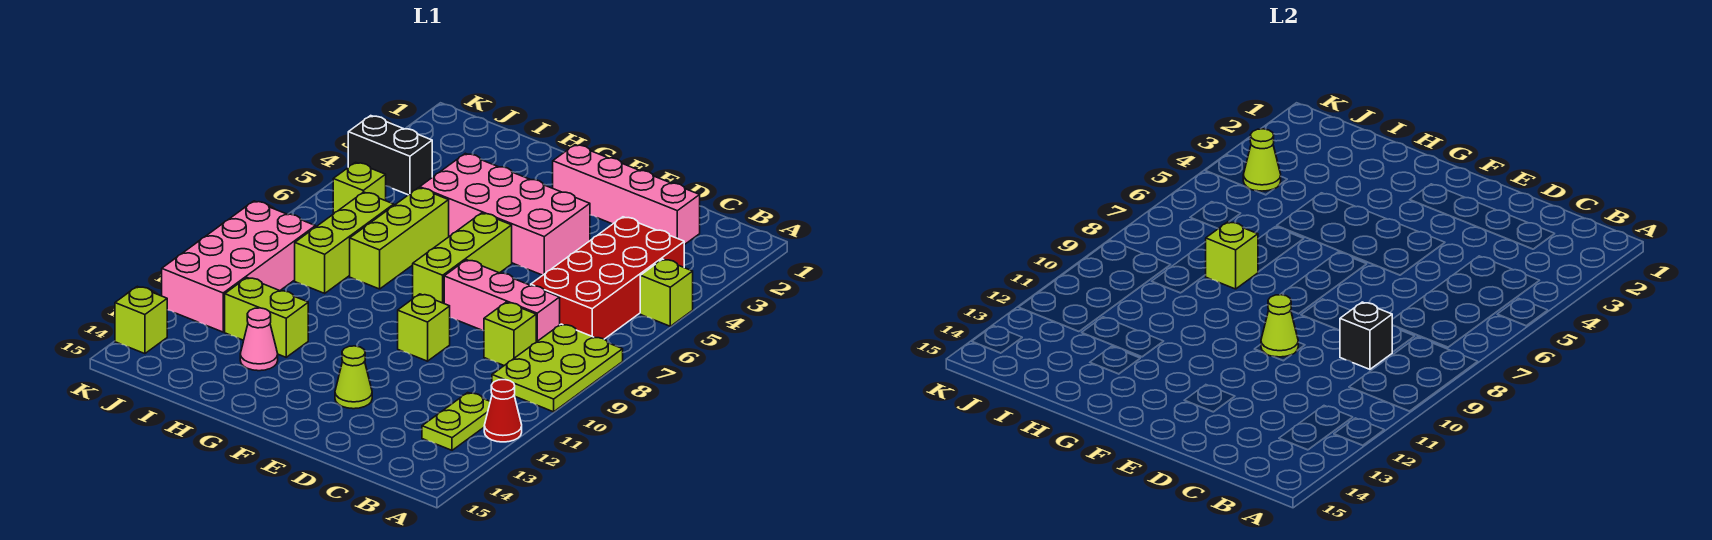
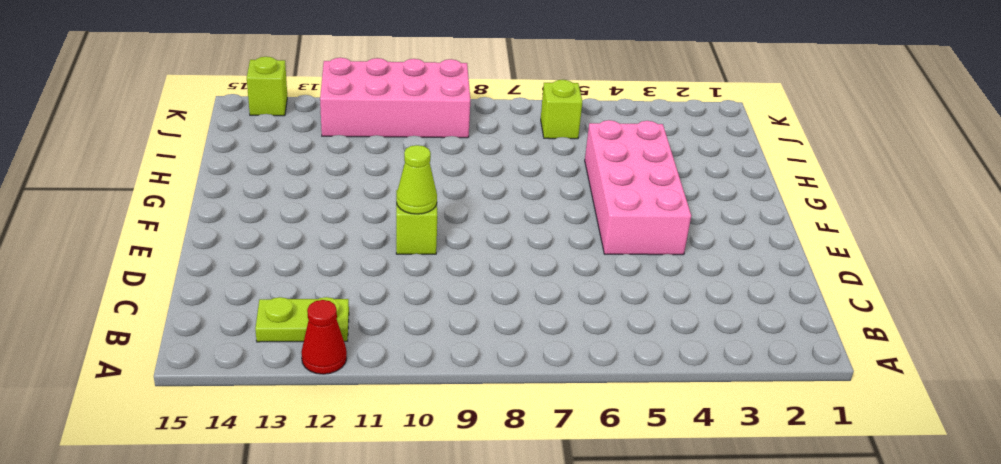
none -> lime 1x1 brick [640,259,693,326]
none -> lime 2x3 plate [492,324,623,412]
none -> red 2x4 brick [531,217,684,339]

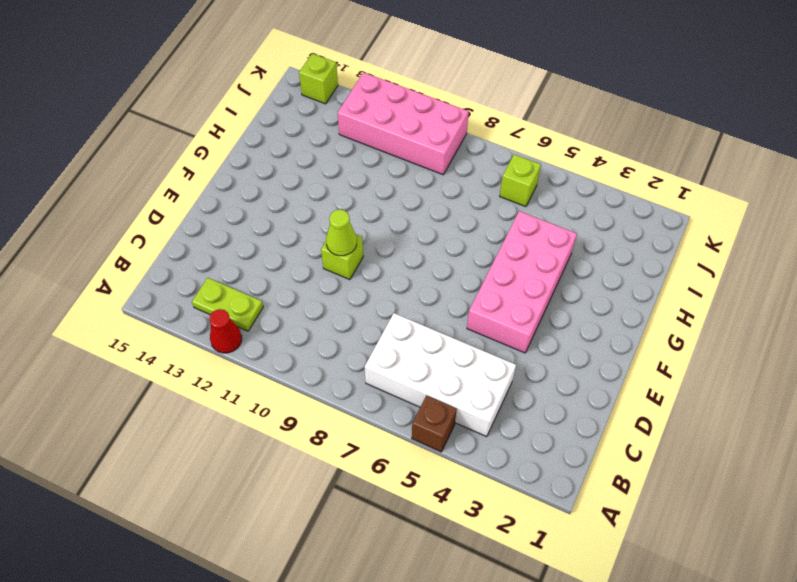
brown 1x1 brick [412,396,457,452] -> lime 1x1 brick [640,259,693,326]
white 2x4 brick [365,313,516,437] -> red 2x4 brick [531,217,684,339]
none -> lime 2x3 plate [492,324,623,412]
none -> pink 1x4 brick [553,145,700,245]
none -> pink 1x3 brick [444,260,560,342]

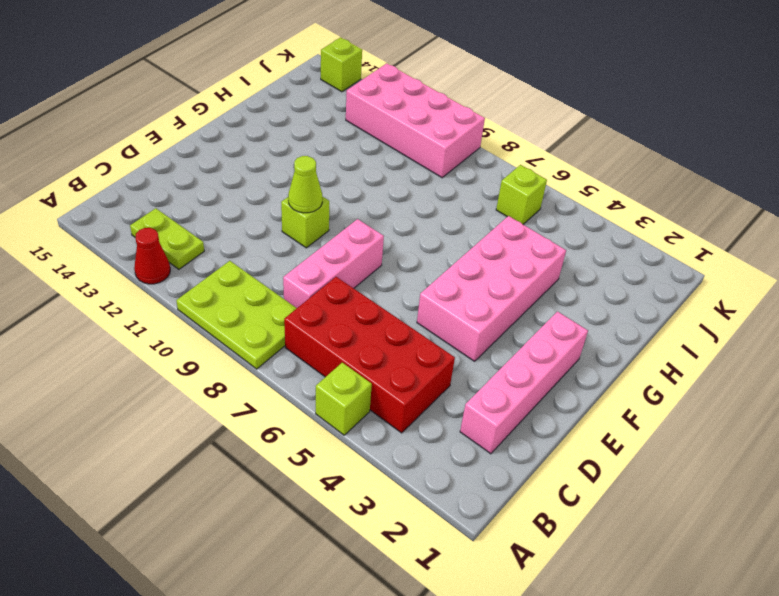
none -> lime 1x1 brick [484,302,536,365]
none -> lime 1x1 cone [335,346,372,409]
none -> lime 1x3 brick [413,213,512,303]

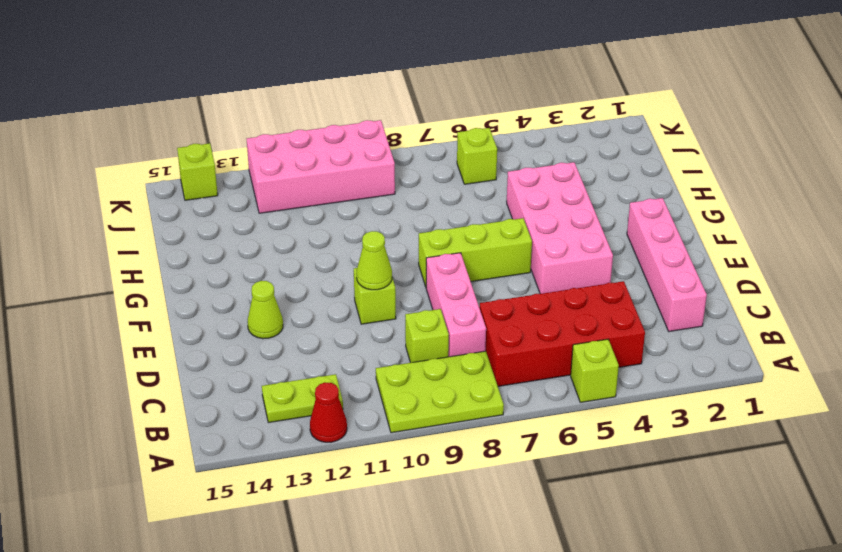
none -> lime 1x3 brick [350,188,449,289]
none -> lime 1x2 brick [225,278,308,357]
none -> pink 1x1 cone [240,308,278,371]

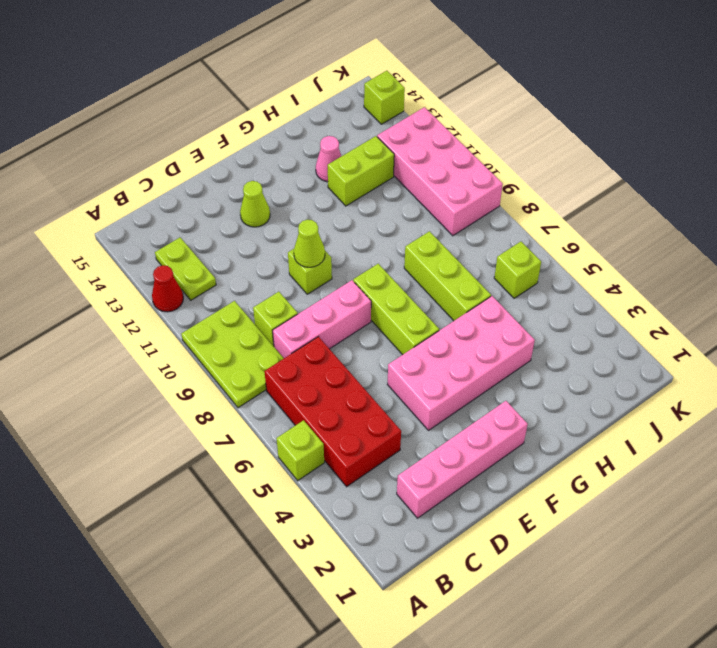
none -> lime 1x3 brick [295,192,394,293]
none -> black 1x2 brick [348,116,432,195]
none -> black 1x1 brick [1340,302,1392,369]

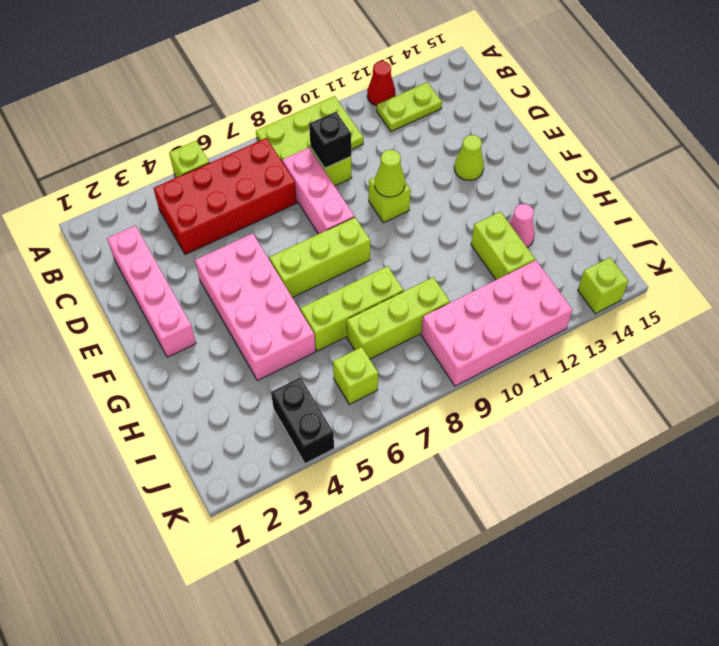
none -> lime 1x1 brick [1206,222,1258,289]
none -> lime 1x1 cone [1243,129,1281,191]

